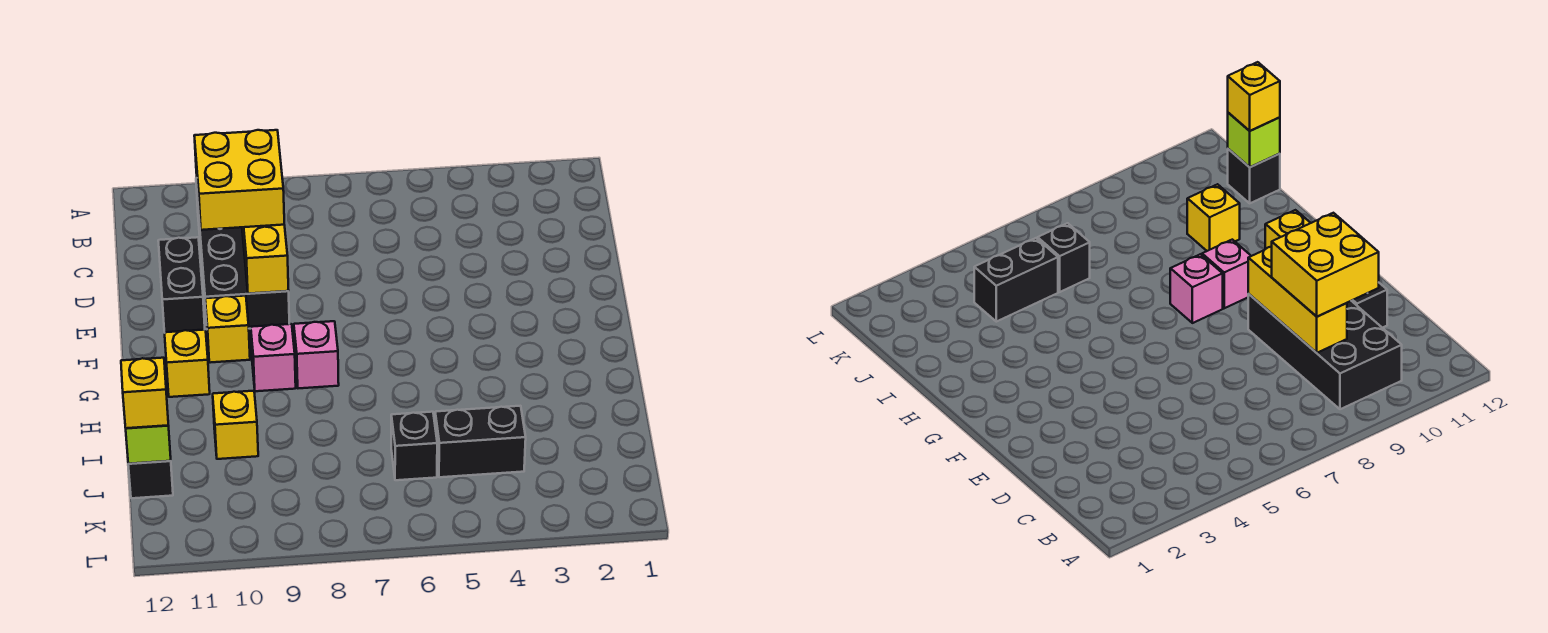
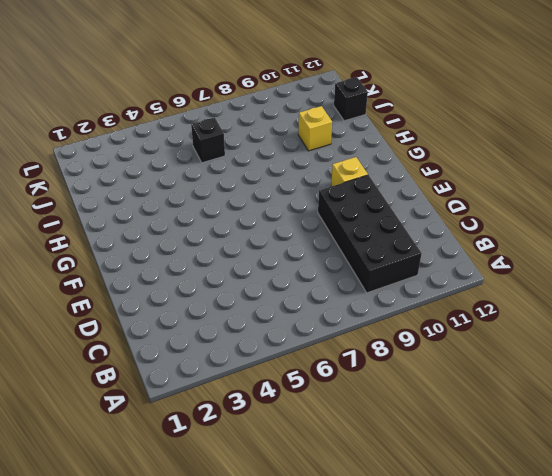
none -> black 1x2 brick [158,237,205,332]
none -> pink 1x1 brick [294,321,339,388]
none -> pink 1x1 brick [251,324,296,391]

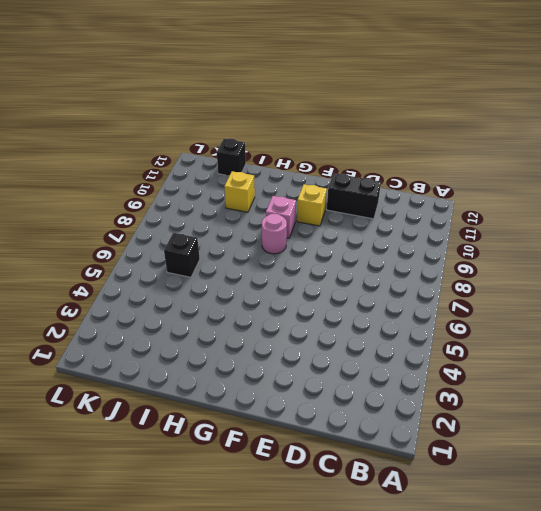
pink 1x1 round brick [262,214,287,254] -> pink 1x1 brick [294,321,339,388]
none -> black 2x4 brick [196,178,289,329]
none -> yellow 1x1 brick [164,330,210,397]
none -> black 1x2 brick [435,406,526,477]

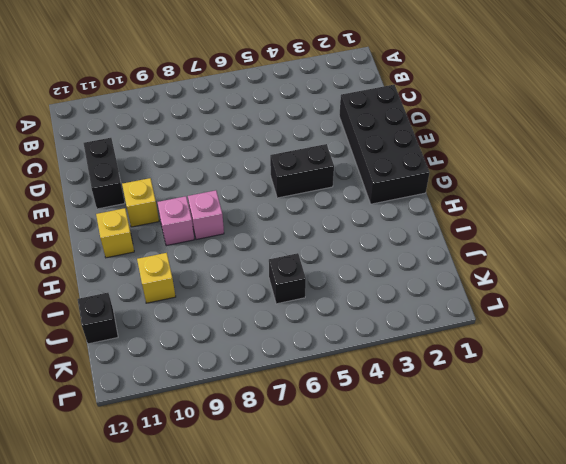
black 2x4 brick [339,85,430,204] -> black 2x4 brick moved to [196,178,289,329]
black 1x2 brick [270,144,334,198] -> black 1x2 brick moved to [435,406,526,477]
none -> yellow 1x3 brick [242,225,289,294]
none -> lime 1x1 brick [126,425,171,464]
none -> yellow 2x2 brick [194,130,284,230]

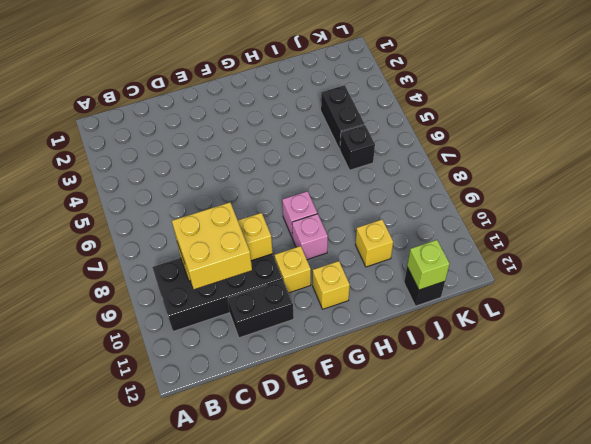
none -> yellow 1x1 brick [121,358,168,428]

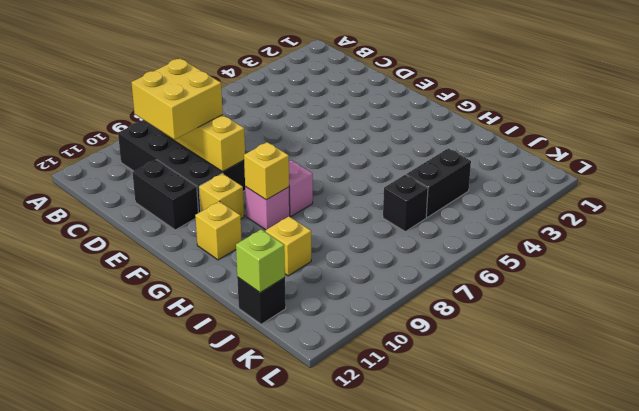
yellow 1x1 brick [244,142,289,200] -> yellow 1x1 brick moved to [121,358,168,428]

